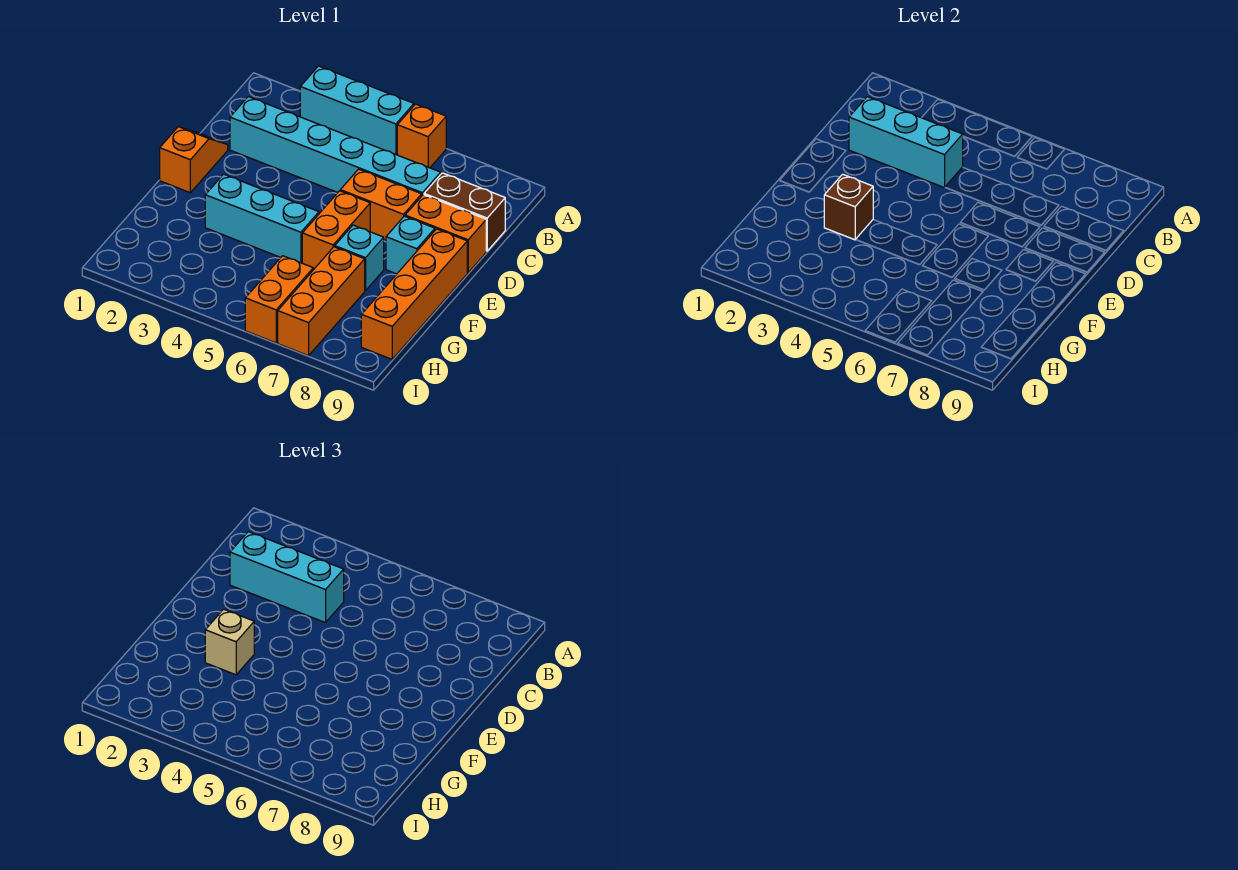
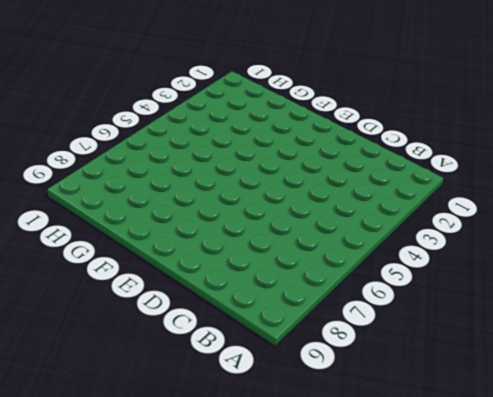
none -> cyan 1x3 brick [300,66,414,155]
none -> orange 1x1 brick [397,104,446,168]
none -> cyan 1x6 brick [230,97,441,195]

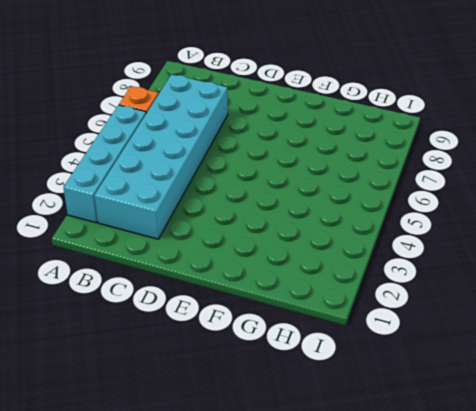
cyan 1x4 brick [63,105,146,223] -> cyan 1x3 brick [300,66,414,155]
cyan 2x6 brick [94,74,228,239] -> cyan 1x6 brick [230,97,441,195]
none -> brown 1x2 brick [424,173,505,251]
none -> orange 1x2 slope [160,127,228,193]
none -> orange 1x2 brick [340,169,422,240]

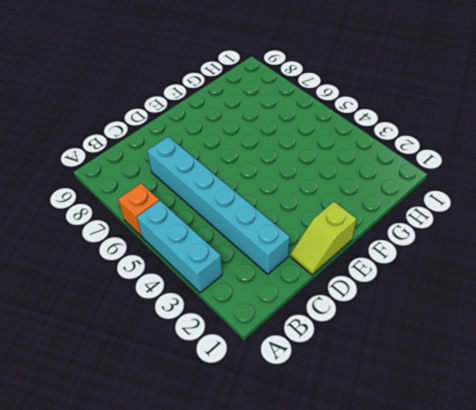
lime 1x2 slope [291,202,356,275] -> orange 1x2 slope [160,127,228,193]
none -> brown 1x2 brick [424,173,505,251]
none -> orange 1x2 brick [340,169,422,240]
none -> orange 1x2 brick [405,195,486,273]

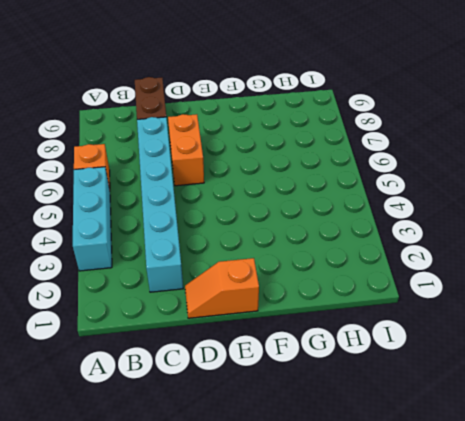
none -> orange 1x2 brick [405,195,486,273]
none -> orange 1x2 brick [302,191,370,270]
none -> cyan 1x1 brick [386,216,435,274]

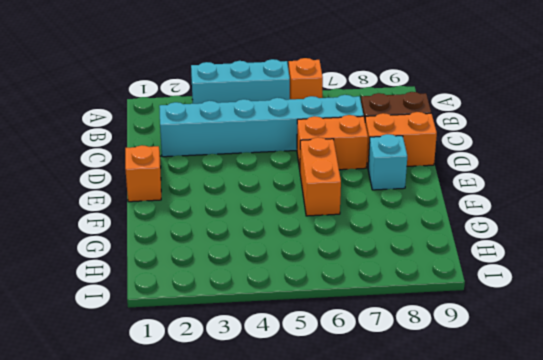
none -> orange 1x4 brick [361,229,467,359]
none -> cyan 1x3 brick [205,174,319,263]
none -> cyan 1x1 brick [335,225,384,291]

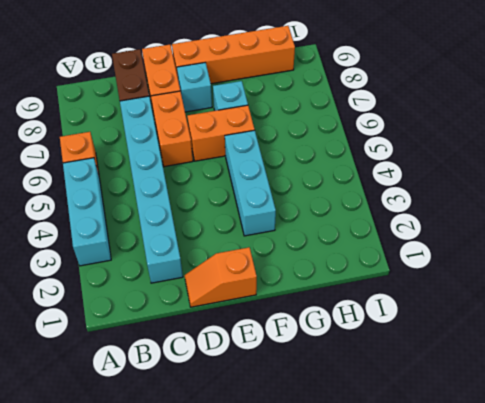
none -> orange 1x3 brick [278,247,365,356]
none -> orange 1x2 brick [245,256,313,343]
none -> cyan 1x3 brick [849,97,963,188]

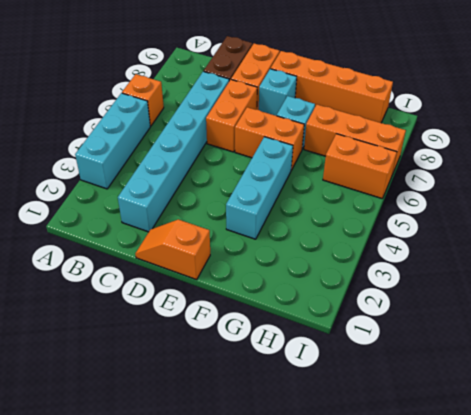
none -> cyan 1x3 brick [849,97,963,188]
none -> brown 1x1 brick [824,174,873,240]
none -> cyan 1x3 brick [230,532,344,623]

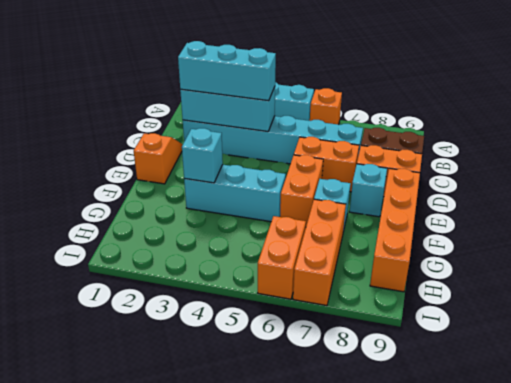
cyan 1x1 brick [182,128,223,183] -> brown 1x1 brick [824,174,873,240]
none -> tan 1x1 brick [205,609,254,675]

